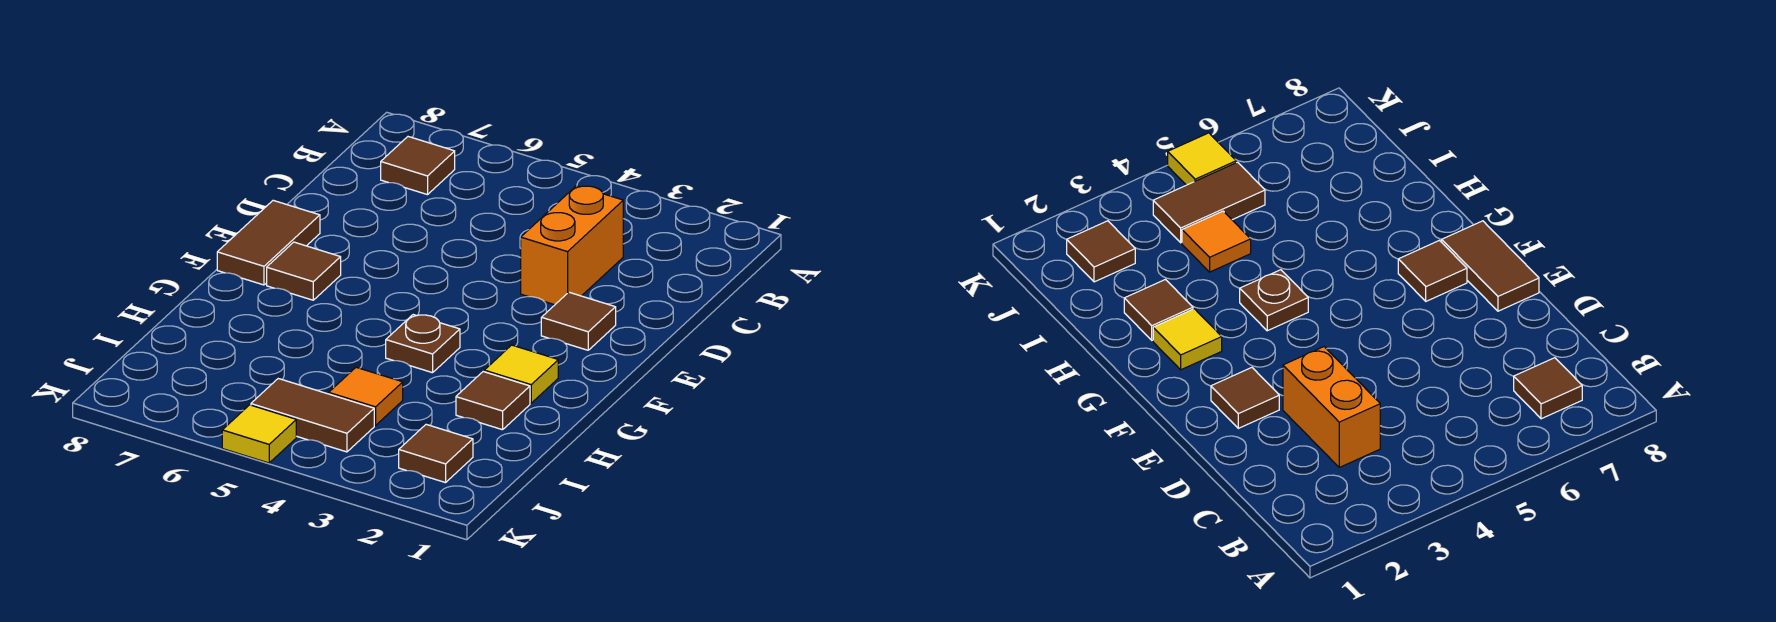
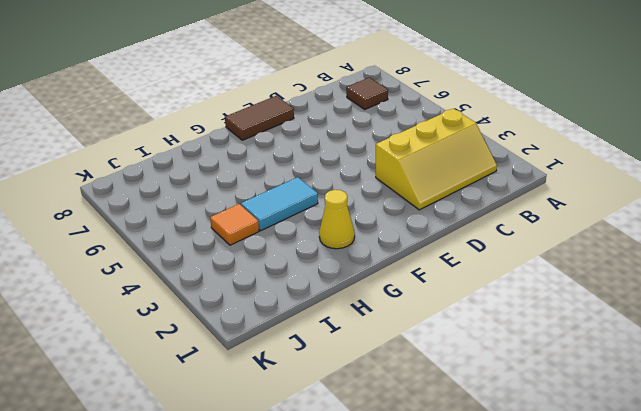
yellow 2x3 slope [376,109,497,210] -> orange 1x2 brick [521,186,623,305]
yellow 1x1 cone [319,190,355,249] -> yellow 1x1 tile [484,345,558,403]
cyan 1x2 tile [241,177,318,231] -> brown 1x1 plate [386,315,460,373]
none -> brown 1x1 tile [541,292,616,350]
none -> brown 1x1 tile [267,242,341,300]
none -> brown 1x1 tile [456,372,530,430]

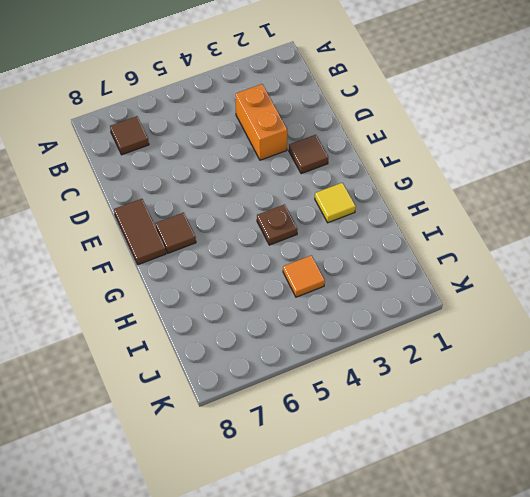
none -> brown 1x1 tile [456,372,530,430]
none -> brown 1x1 tile [399,424,473,483]
none -> brown 1x2 tile [251,379,374,452]

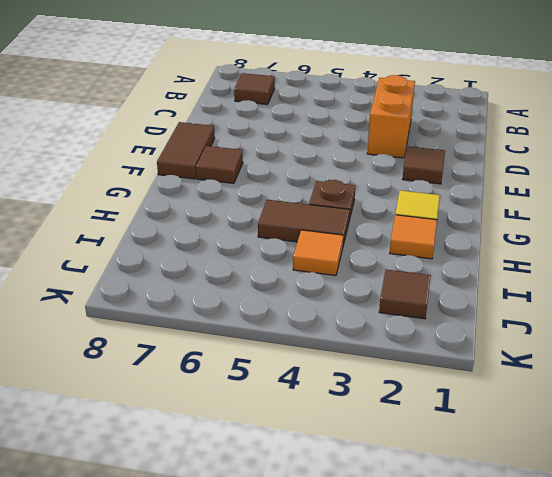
orange 1x1 tile [390,215,437,259] -> brown 1x1 tile [456,372,530,430]
brown 1x2 tile [258,200,350,245] -> brown 1x2 tile moved to [251,379,374,452]
none -> yellow 1x1 tile [222,405,296,463]

